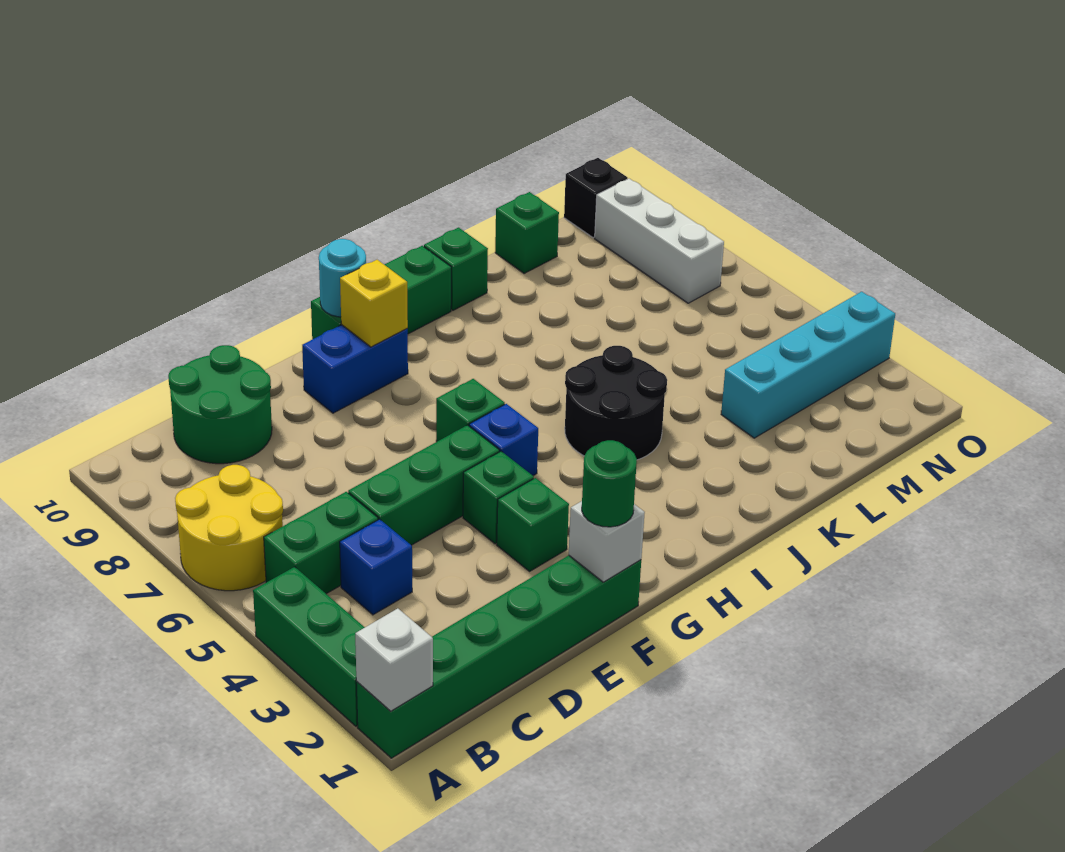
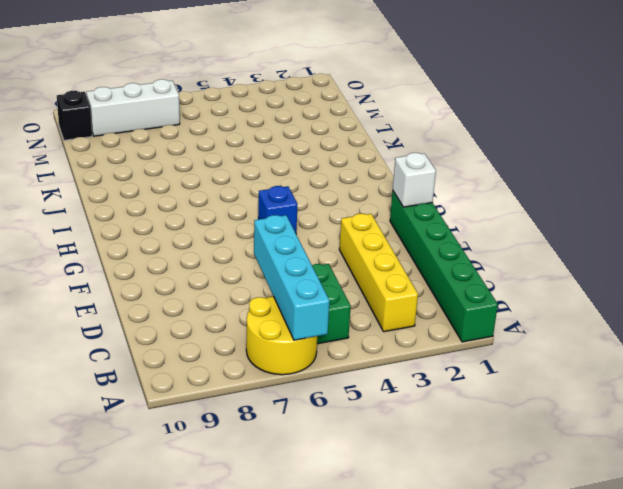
cyan 1x4 brick [254,215,330,340] -> cyan 1x4 brick moved to [721,292,895,438]
yellow 1x4 brick [339,214,418,332] -> none
none -> green 1x3 brick [253,567,365,726]
none -> blue 1x1 brick [340,519,412,615]
none -> green 2x2 round brick [168,345,272,464]

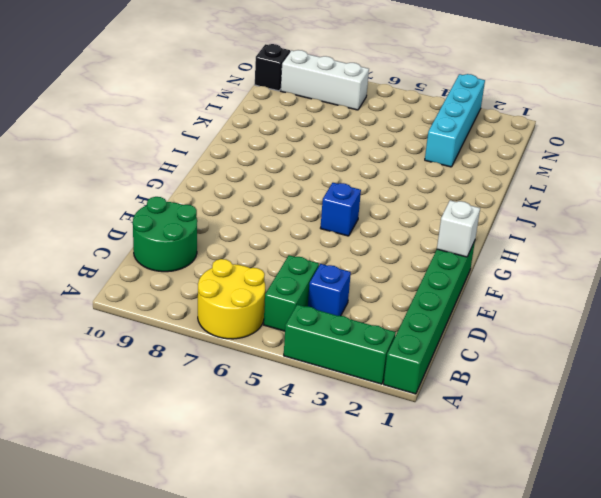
none -> green 1x3 brick [348,425,499,545]
none -> green 1x1 brick [497,478,569,571]
none -> green 1x1 brick [463,451,534,544]

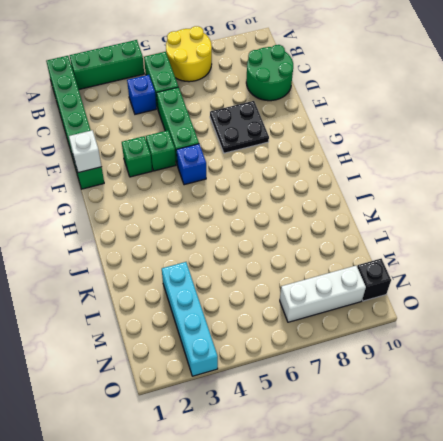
black 2x2 plate [210,101,269,153] -> none
none -> blue 1x2 brick [302,325,408,413]
none -> green 1x1 brick [436,379,505,442]
none -> green 1x3 brick [311,246,451,339]

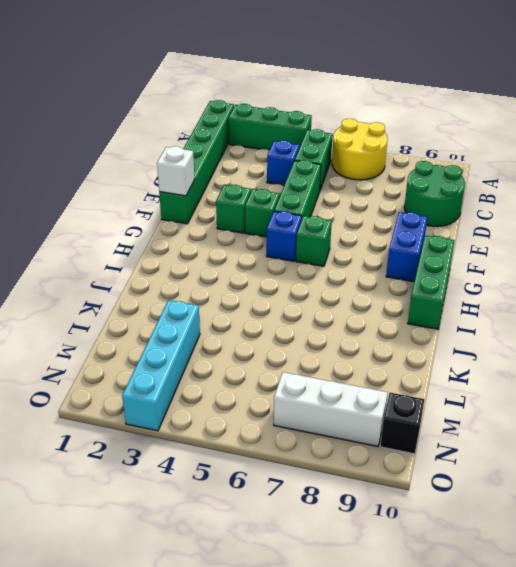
none -> black 2x2 round brick [565,346,667,460]
none -> green 1x1 brick [424,228,488,310]
none -> green 1x1 brick [495,192,559,273]

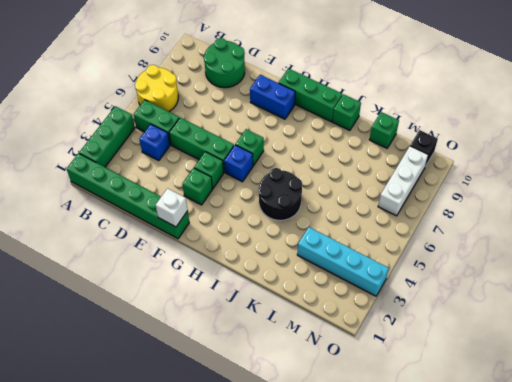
none -> white 1x1 brick [355,608,433,711]
none -> yellow 1x1 brick [340,260,408,347]
none -> cyan 1x1 round brick [319,239,366,317]

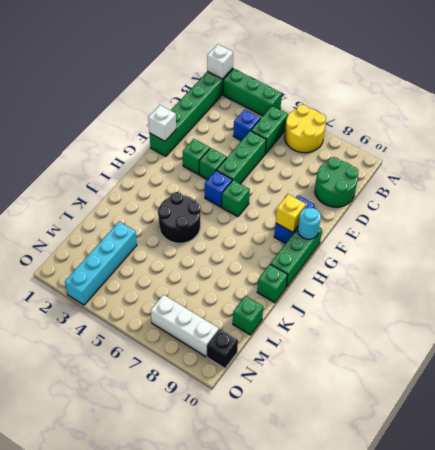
none -> green 1x1 round brick [582,440,637,527]

